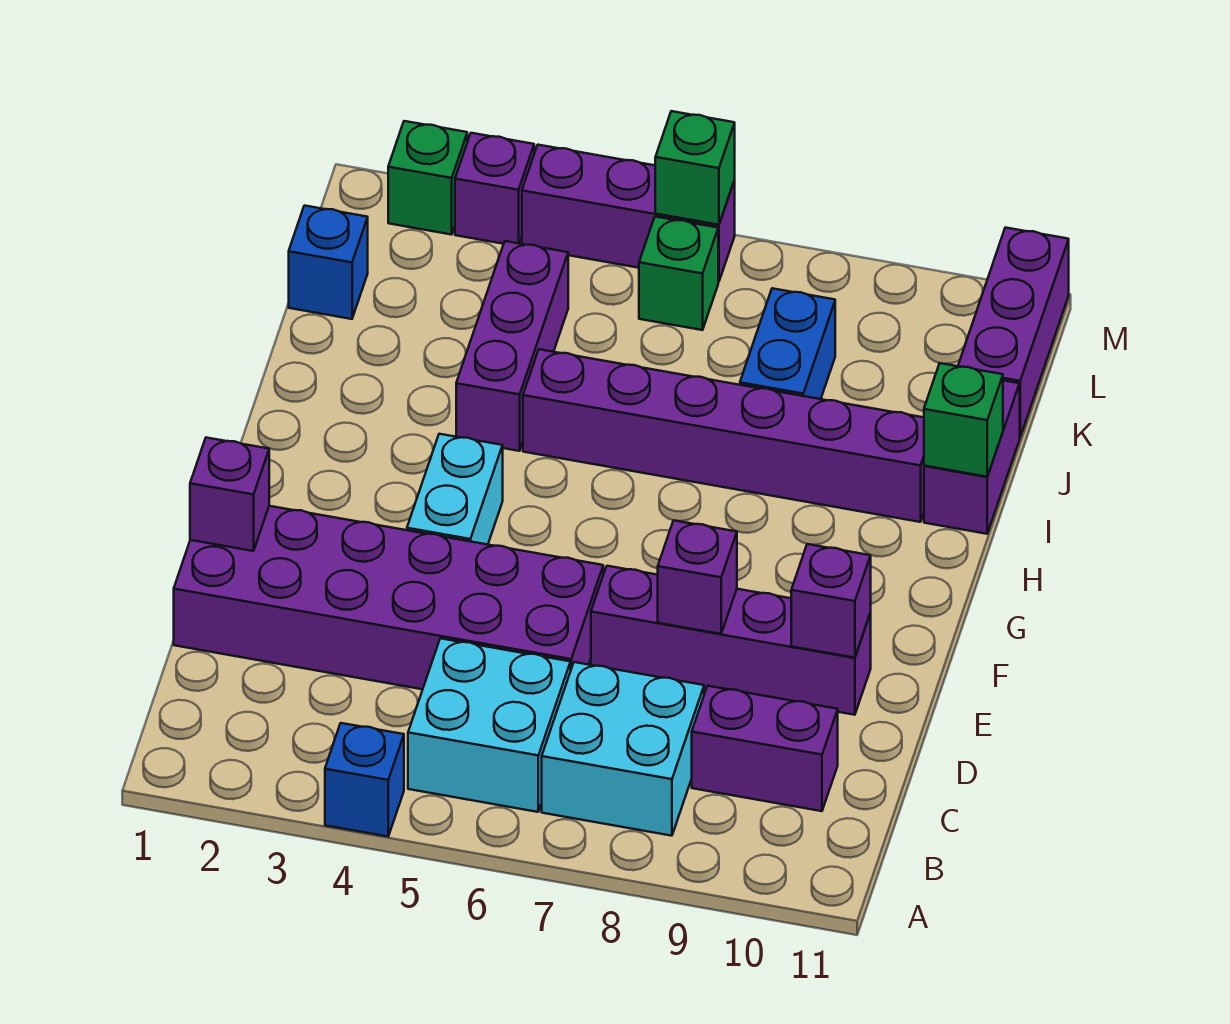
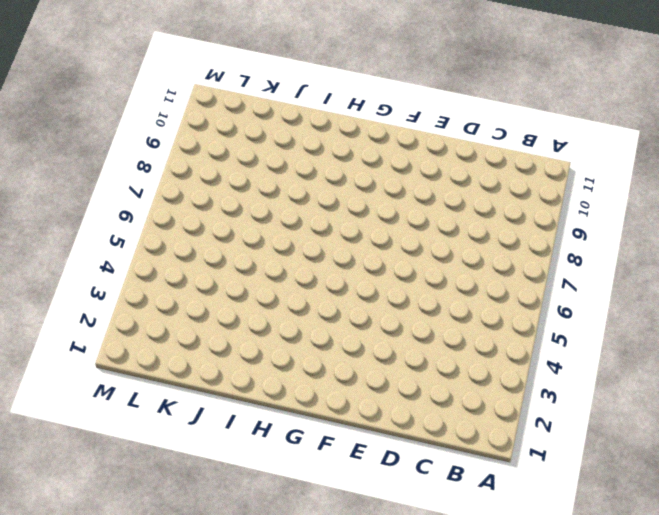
none -> blue 1x1 brick [325,723,404,836]
none -> cyan 2x2 brick [408,638,571,812]
none -> cyan 2x2 brick [542,662,704,836]

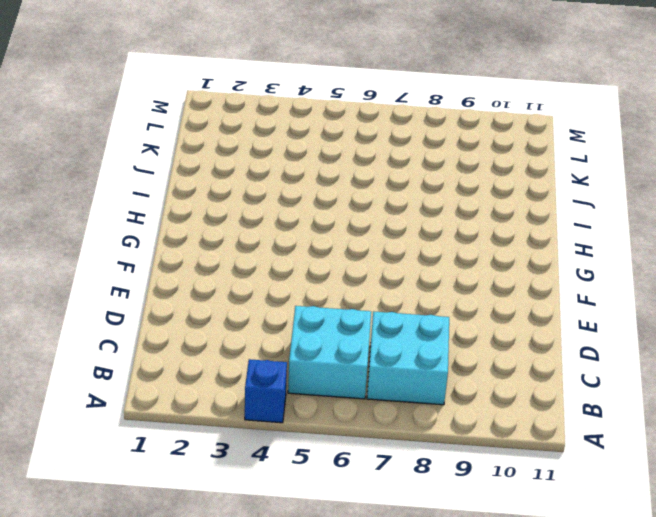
none -> purple 1x2 brick [692,686,838,811]
none -> purple 2x6 brick [174,506,603,689]
none -> purple 1x4 brick [591,566,871,715]

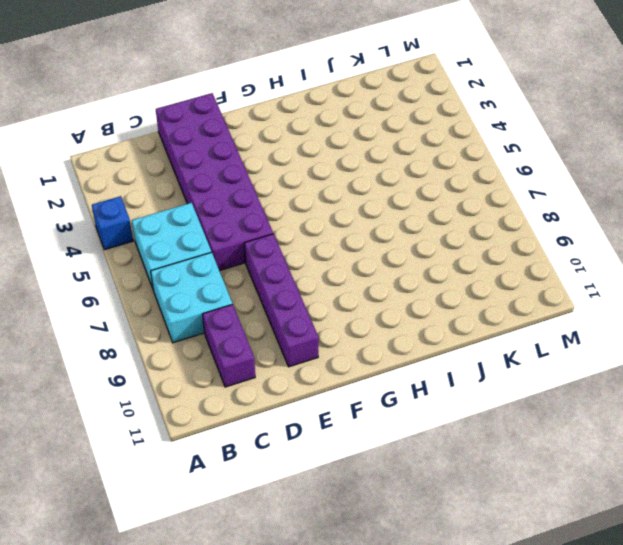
none -> cyan 1x2 brick [407,434,503,545]
none -> purple 1x3 brick [456,241,568,451]
none -> purple 1x6 brick [523,349,924,522]

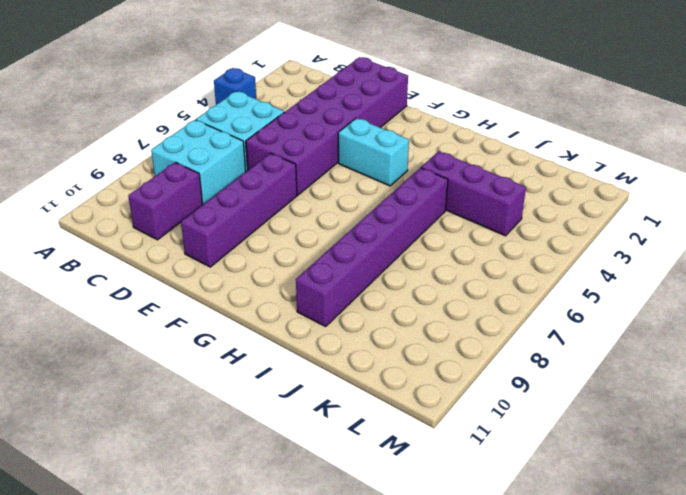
none -> purple 1x2 brick [924,380,1020,534]
none -> blue 1x2 brick [740,288,835,399]
none -> blue 1x1 brick [289,206,368,319]

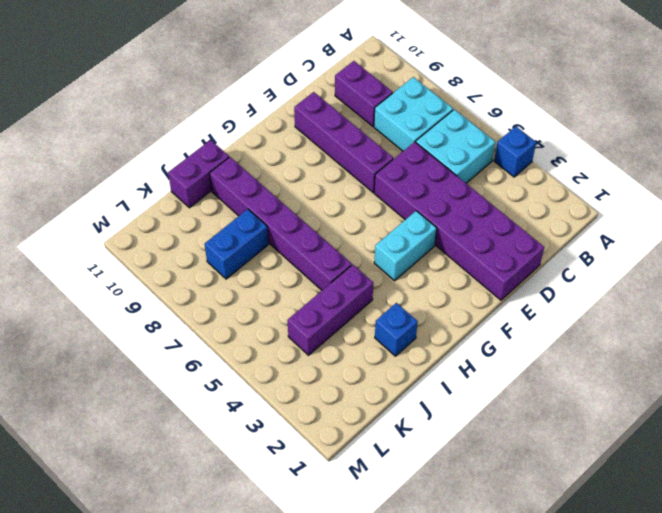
blue 1x1 brick [375,303,418,356] -> blue 1x1 brick moved to [289,206,368,319]
none -> purple 1x3 brick [958,228,1069,437]
none -> green 1x1 brick [639,217,718,330]
none -> green 1x1 brick [388,121,467,235]

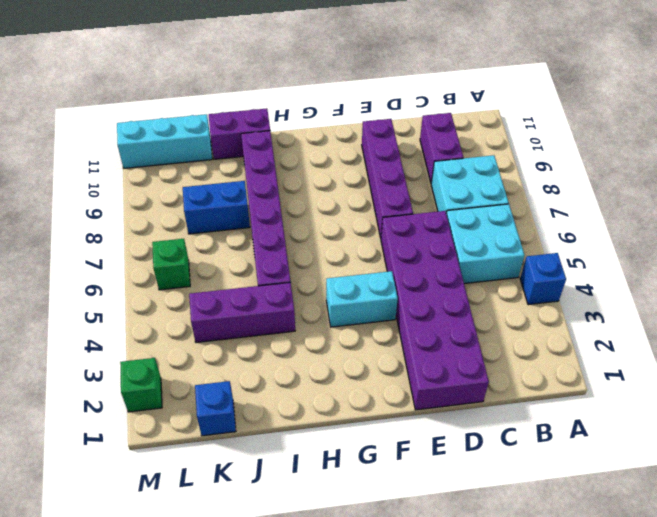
cyan 1x3 brick [117,114,212,168] -> purple 1x3 brick [958,228,1069,437]
none -> purple 1x1 brick [455,133,534,244]
none -> purple 1x3 brick [522,145,735,282]
none -> purple 1x1 brick [190,438,269,551]

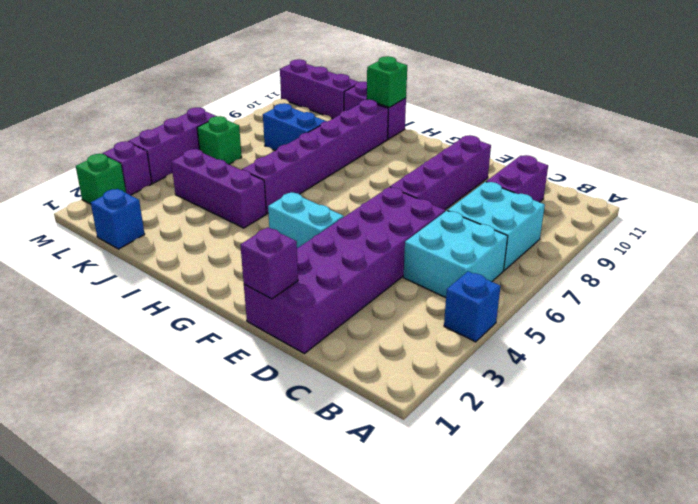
none -> purple 1x1 brick [658,520,737,634]
none -> purple 1x1 brick [791,544,871,658]
none -> green 1x1 brick [655,111,735,225]

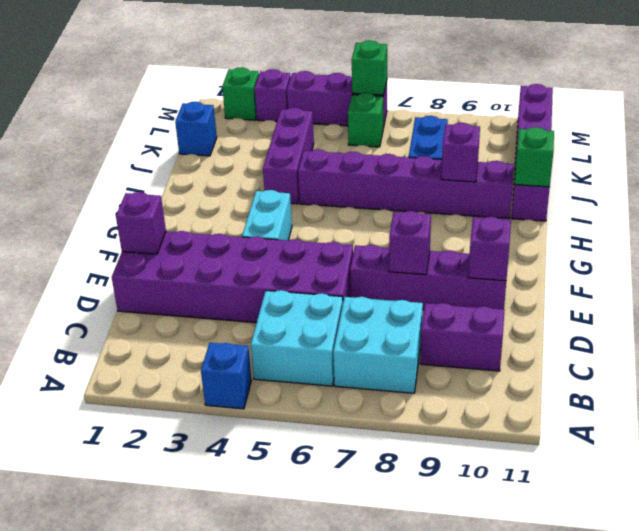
purple 1x1 brick [441,123,480,182] -> none

